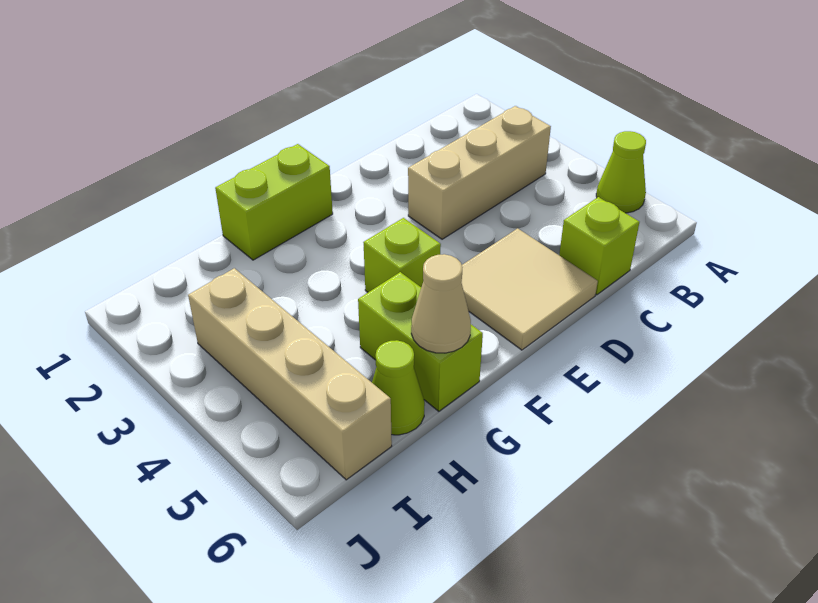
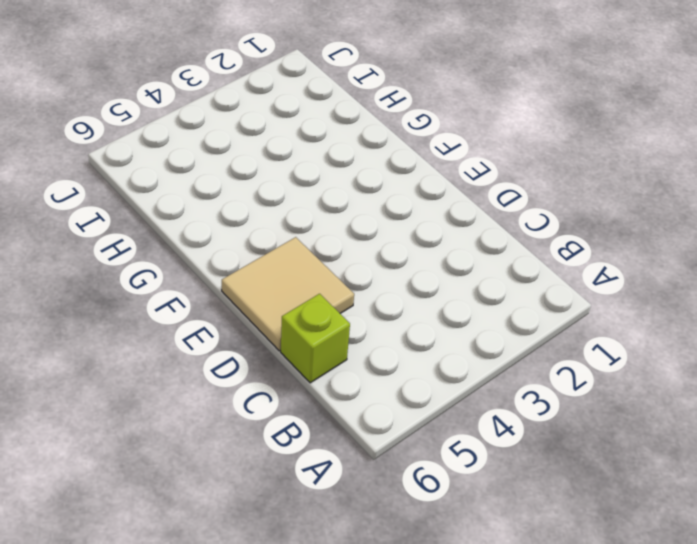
none -> lime 1x1 cone [596,131,646,213]
none -> tan 1x3 brick [408,106,551,239]

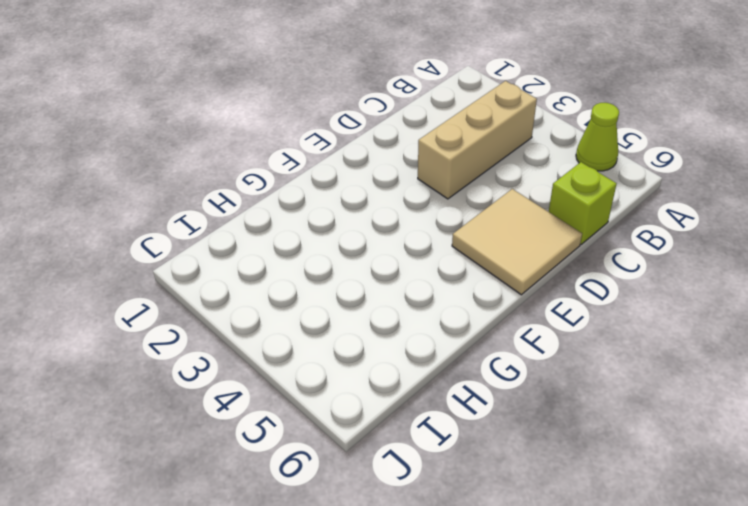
none -> lime 1x2 brick [215,144,333,260]
none -> lime 1x1 brick [363,218,441,292]

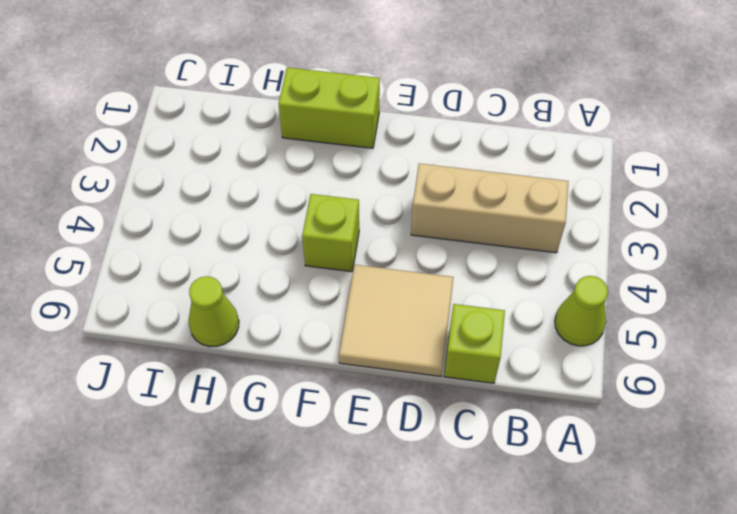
none -> lime 1x2 brick [358,272,483,411]
none -> tan 1x4 brick [188,268,392,480]

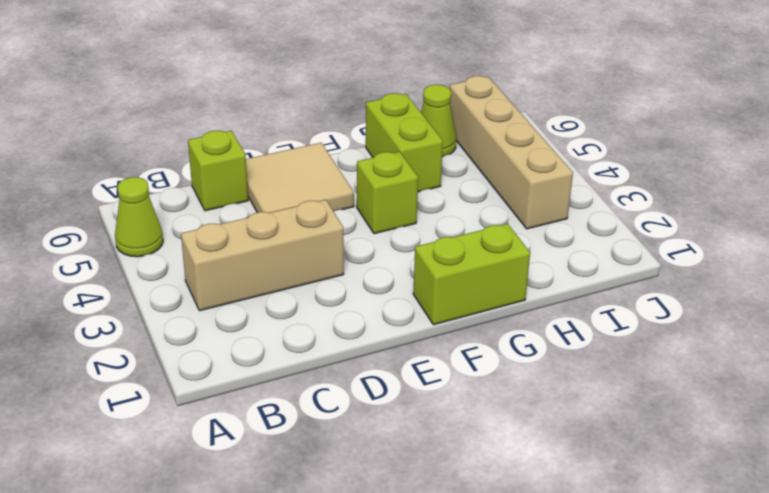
none -> tan 1x1 cone [411,254,471,353]

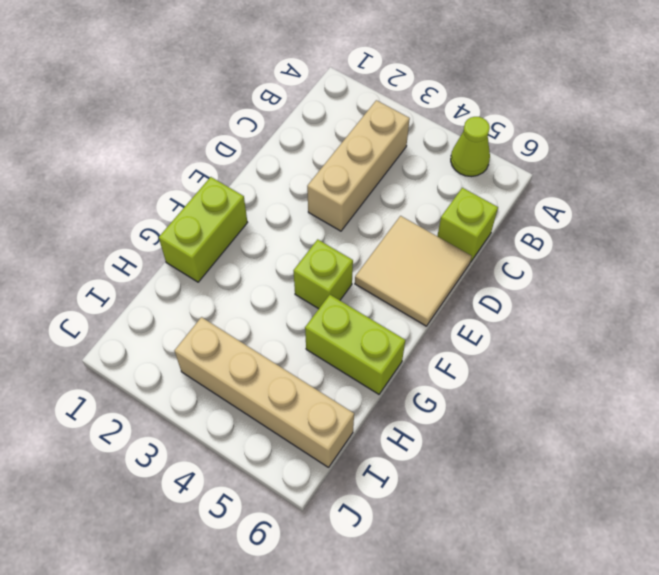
none -> lime 1x1 cone [372,340,425,435]
none -> tan 1x1 cone [411,254,471,353]

